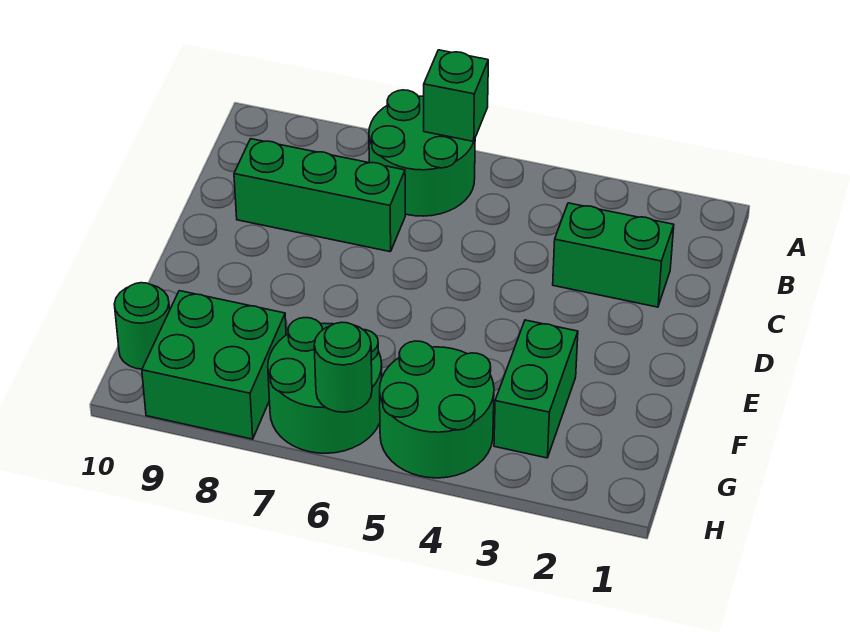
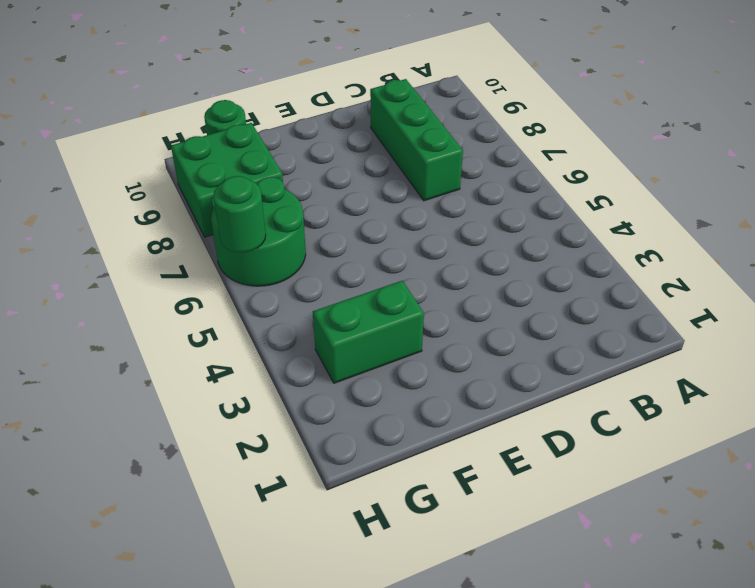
none -> green 2x2 round brick [369,90,475,216]
none -> green 1x2 brick [553,203,674,307]

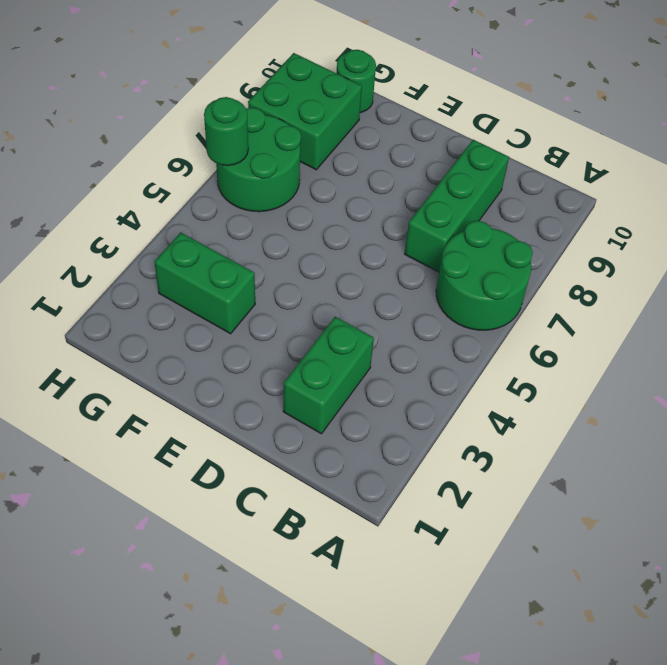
none -> green 2x2 round brick [380,341,494,478]
none -> green 1x1 brick [424,50,488,142]

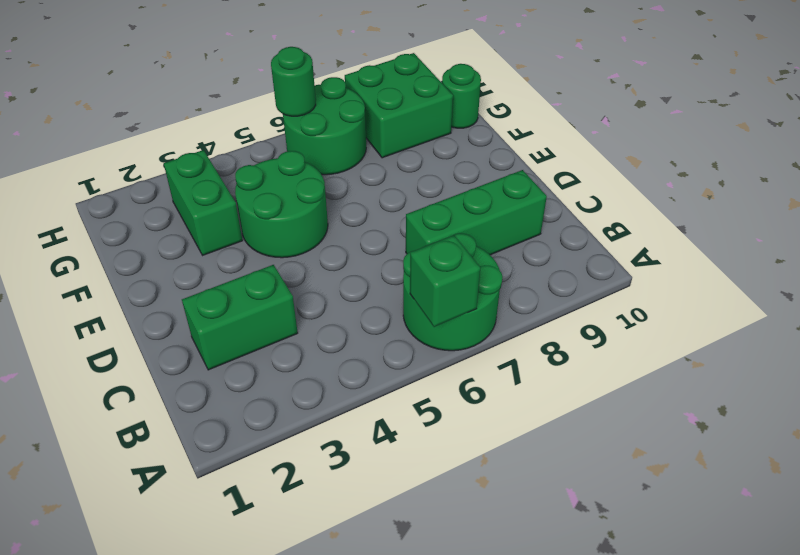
green 2x2 round brick [235,151,328,258] -> green 2x2 round brick moved to [380,341,494,478]

